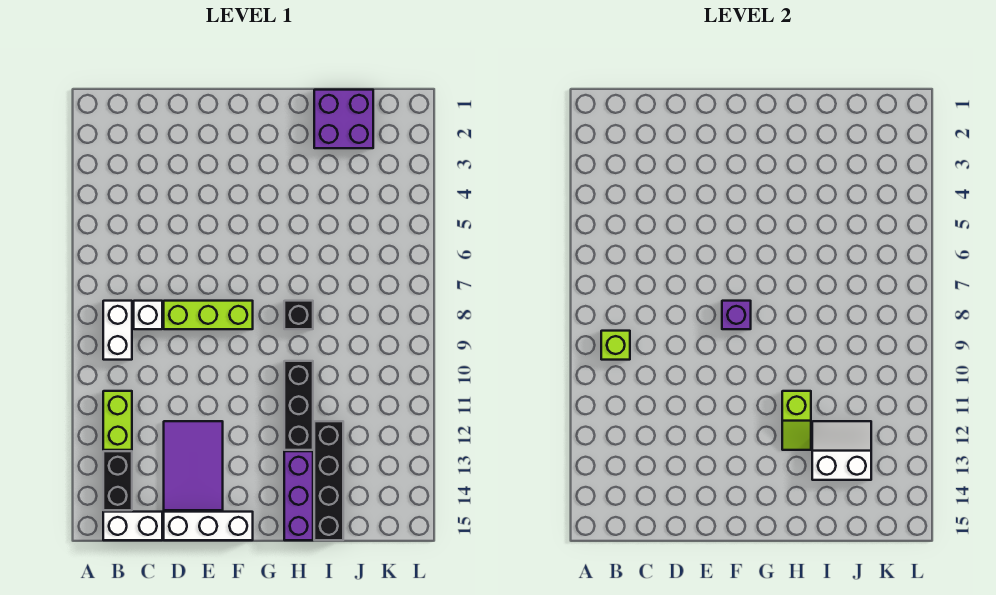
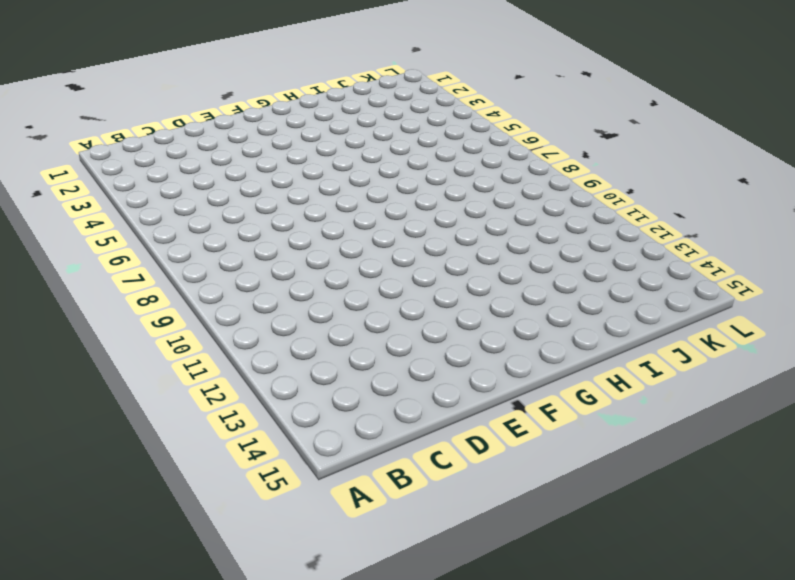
none -> white 1x2 brick [103,301,132,360]
none -> lime 1x2 brick [103,391,132,450]
none -> black 1x2 brick [103,451,132,510]

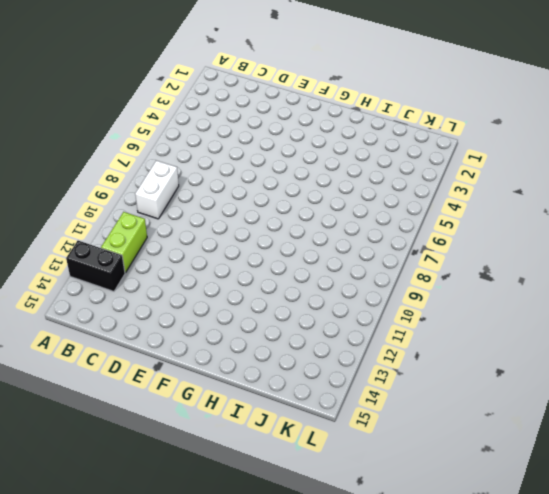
black 1x2 brick [66,241,125,291] -> black 1x2 brick turned to [103,451,132,510]
none -> white 1x2 brick [103,512,162,540]
none -> white 1x1 brick [134,301,162,329]
none -> lime 1x3 brick [164,301,253,329]

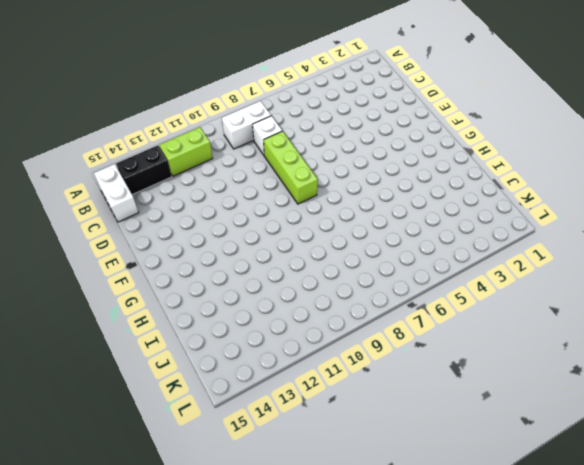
none -> purple 2x3 tile [164,421,223,510]
none -> white 1x3 brick [164,512,253,540]
none -> black 1x1 brick [284,301,313,329]

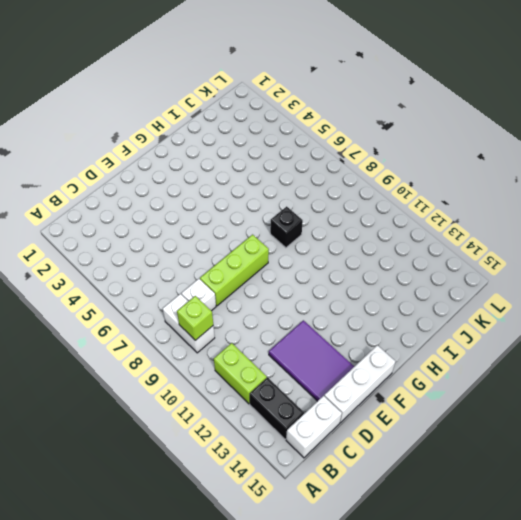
none -> black 1x3 brick [284,361,313,450]
none -> purple 1x3 brick [284,451,313,540]
none -> purple 2x2 brick [314,90,373,148]

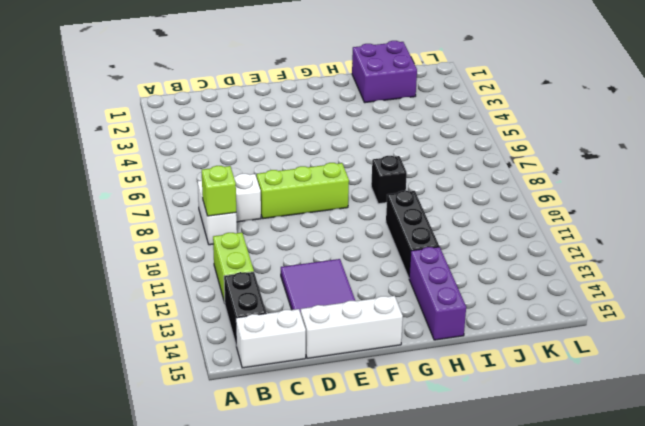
none -> black 1x4 brick [314,421,343,540]
none -> purple 1x1 brick [722,301,751,329]
none -> lime 1x2 slope [782,391,811,450]

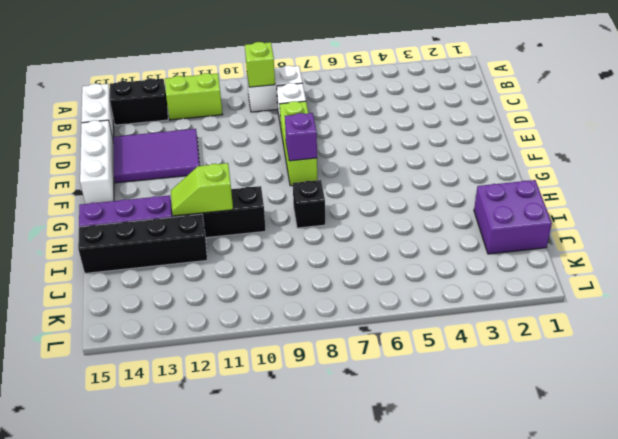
none -> white 2x2 slope [812,421,871,480]

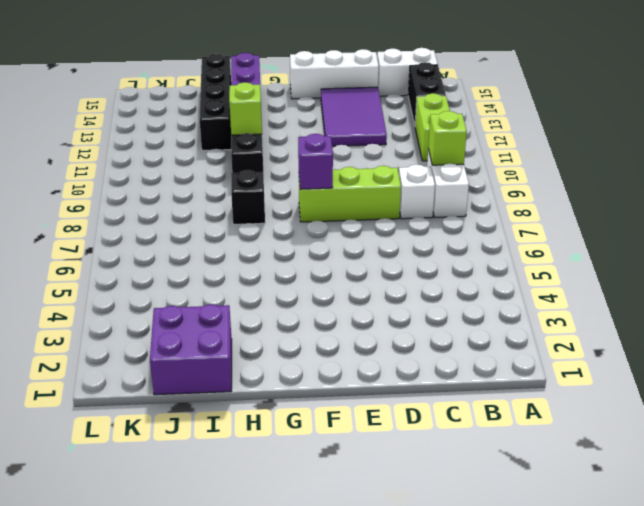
none -> white 2x2 slope [812,421,871,480]

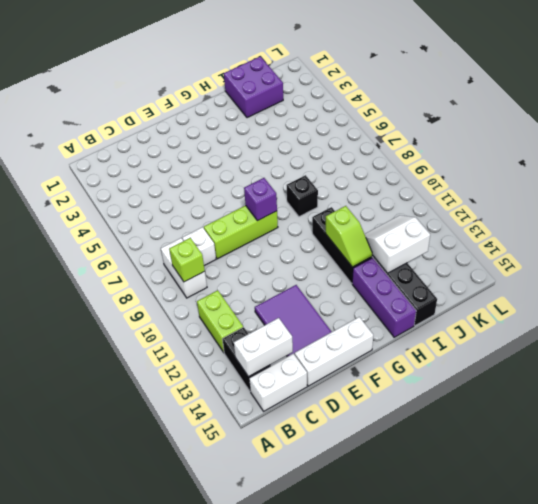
white 1x2 brick [234,318,293,377] -> none

